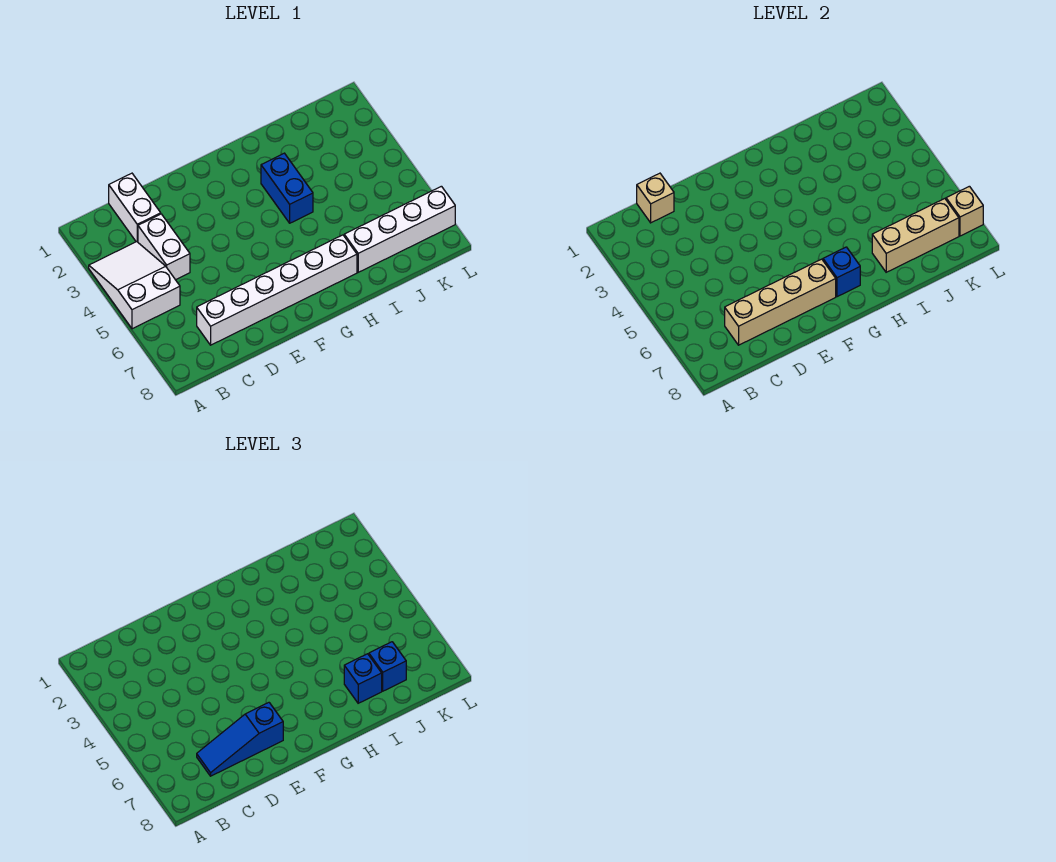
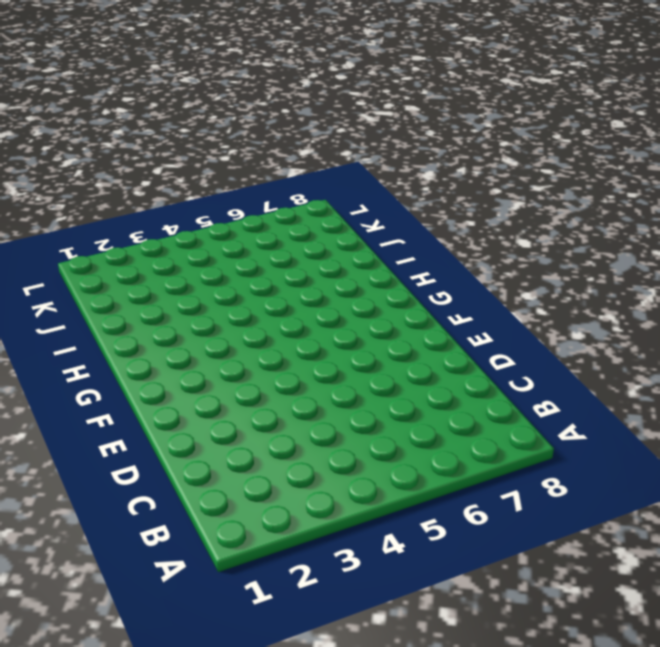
none -> white 2x3 slope [89,242,180,329]
none -> white 1x2 brick [109,173,161,242]
none -> white 1x2 brick [138,214,190,280]

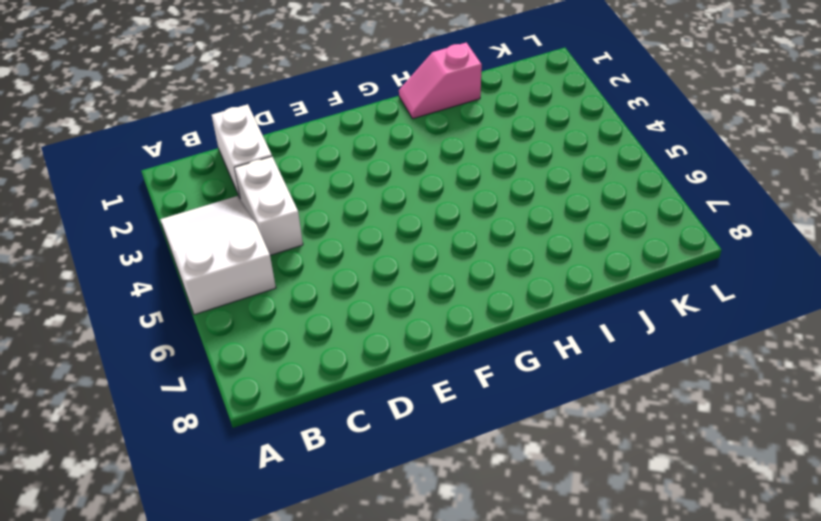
pink 1x2 slope [399,43,482,119] -> none
none -> white 1x6 brick [197,235,357,345]
none -> blue 1x2 brick [261,153,313,223]
none -> white 1x4 brick [344,186,455,272]

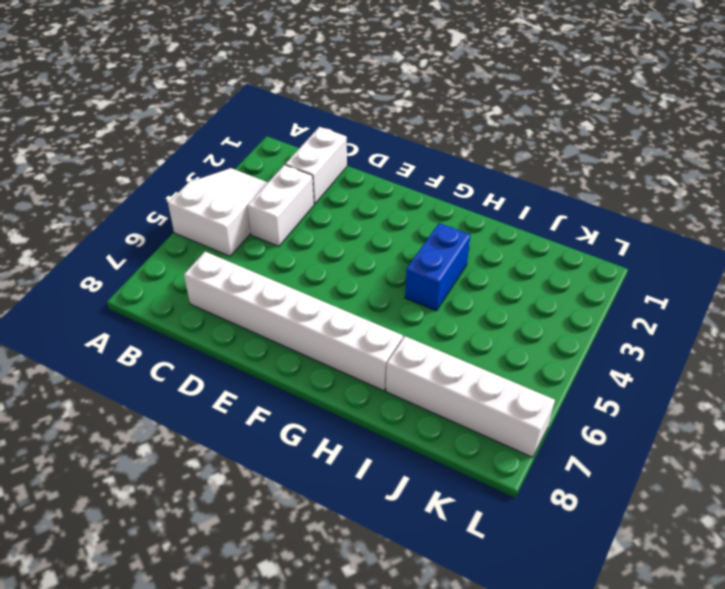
none -> tan 1x1 brick [637,173,674,223]
none -> tan 1x4 brick [725,259,836,345]
none -> blue 1x1 brick [823,247,860,297]

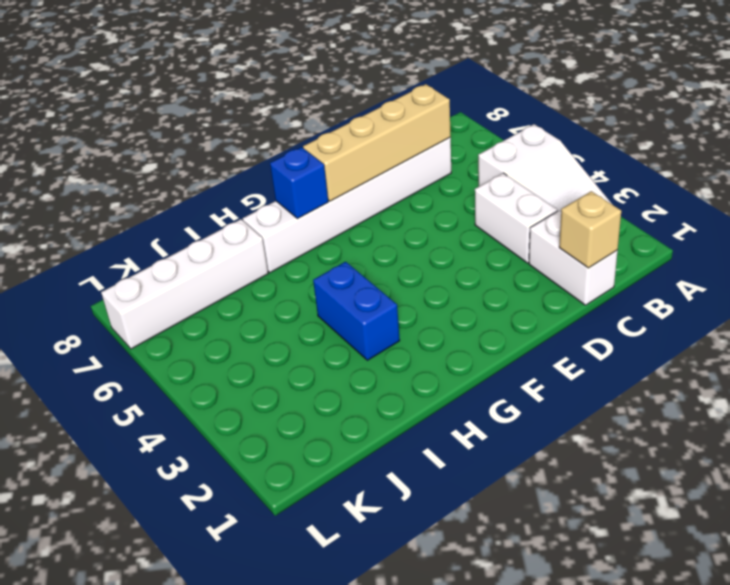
none -> tan 1x3 brick [872,199,959,272]
none -> tan 1x1 brick [946,186,983,236]
none -> blue 1x3 slope [197,703,283,776]

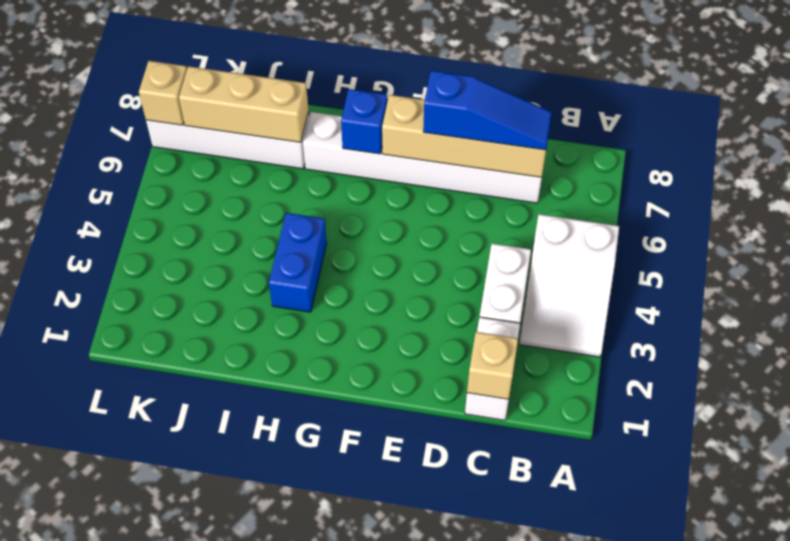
none -> blue 1x1 brick [344,654,382,703]
none -> blue 1x1 brick [369,642,406,691]

